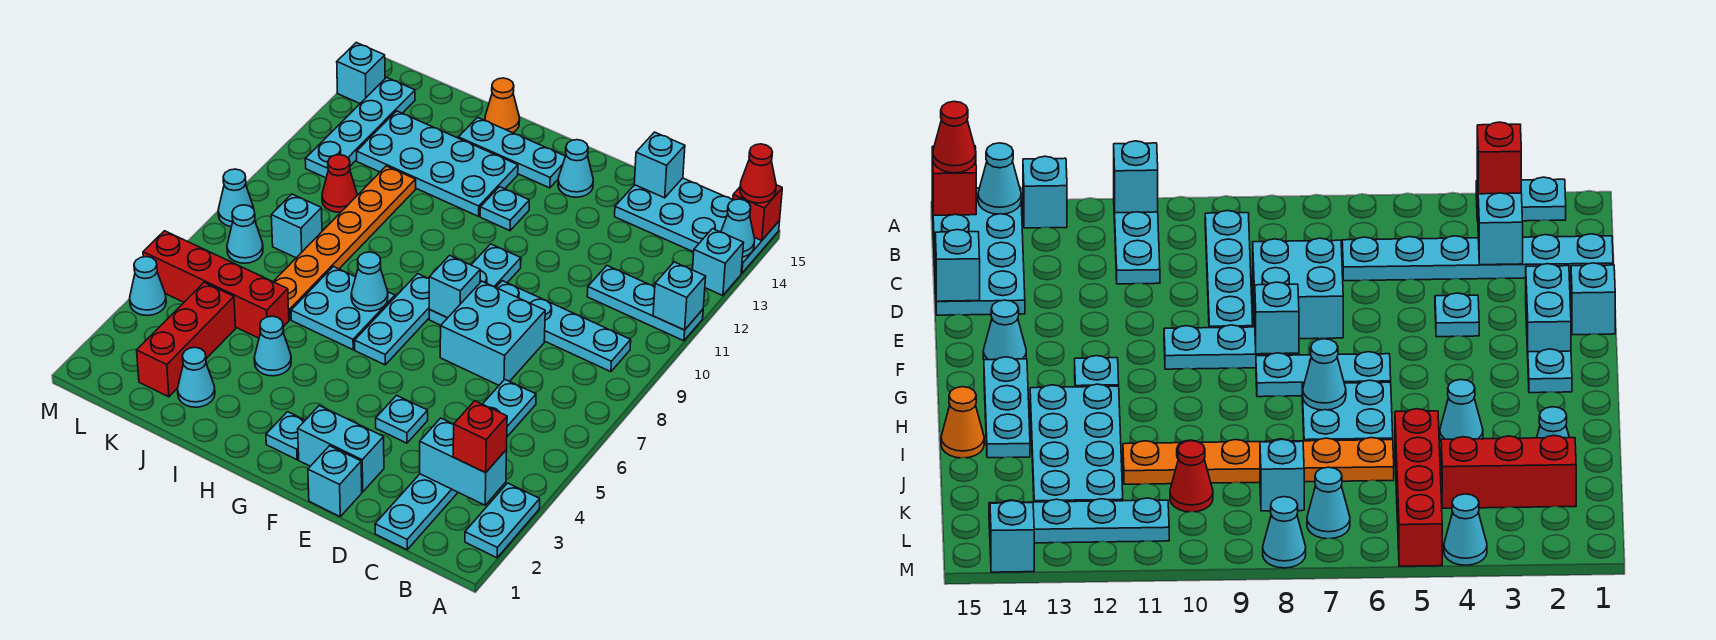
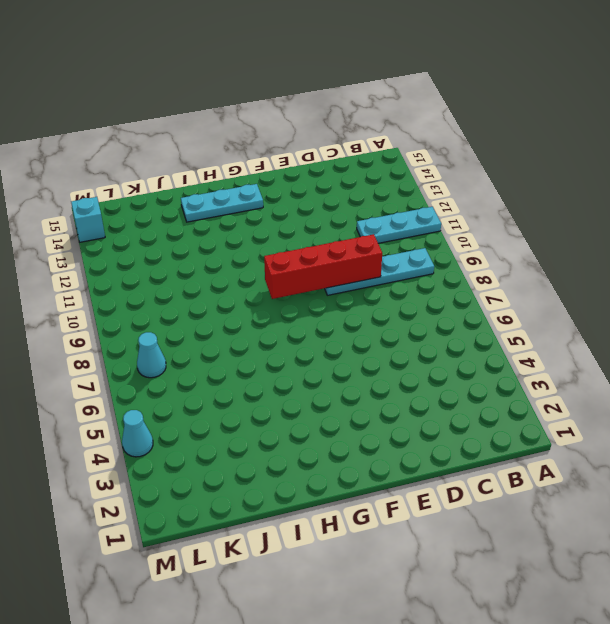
red 1x4 brick [264,234,382,299] -> red 1x4 brick moved to [143,231,289,338]
none -> cyan 1x2 plate [465,483,540,558]
none -> cyan 1x1 brick [693,229,744,296]
none -> cyan 2x4 plate [615,178,780,273]
none -> cyan 1x6 plate [375,379,536,550]

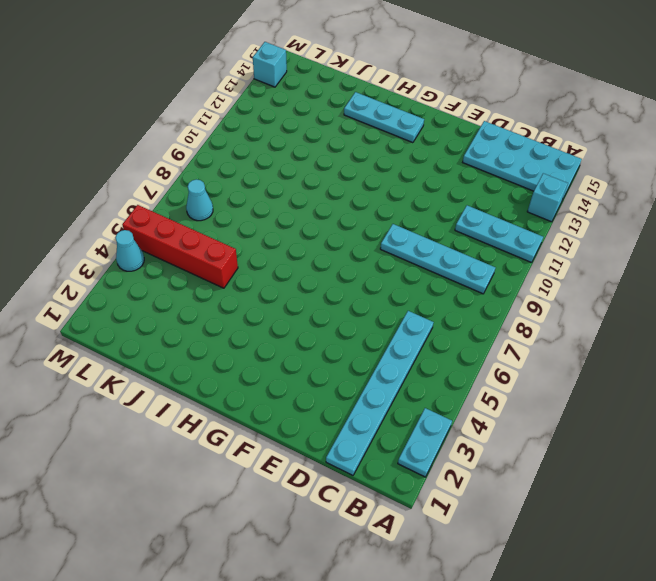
none -> cyan 2x2 brick [440,281,545,385]
none -> cyan 1x1 brick [308,446,362,516]
none -> cyan 1x2 brick [298,406,384,492]
none -> cyan 1x1 plate [376,395,428,443]

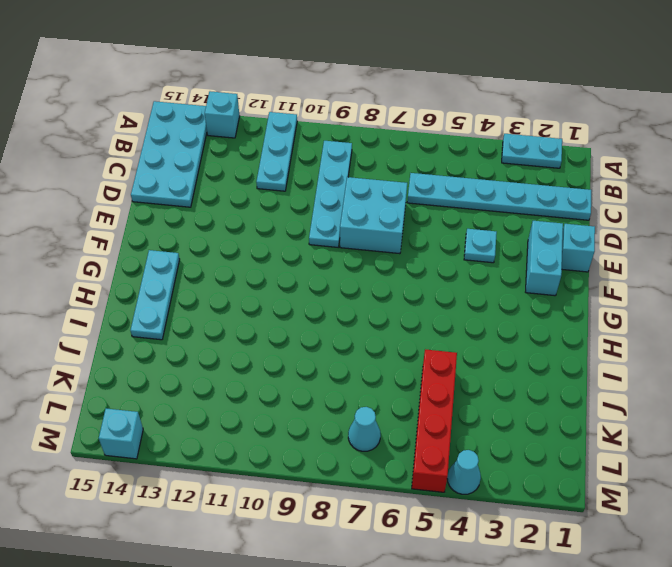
none -> cyan 1x3 plate [429,244,521,325]
none -> cyan 1x1 cone [558,140,593,197]
none -> cyan 1x1 plate [266,412,305,460]
none -> cyan 1x3 plate [355,274,430,365]

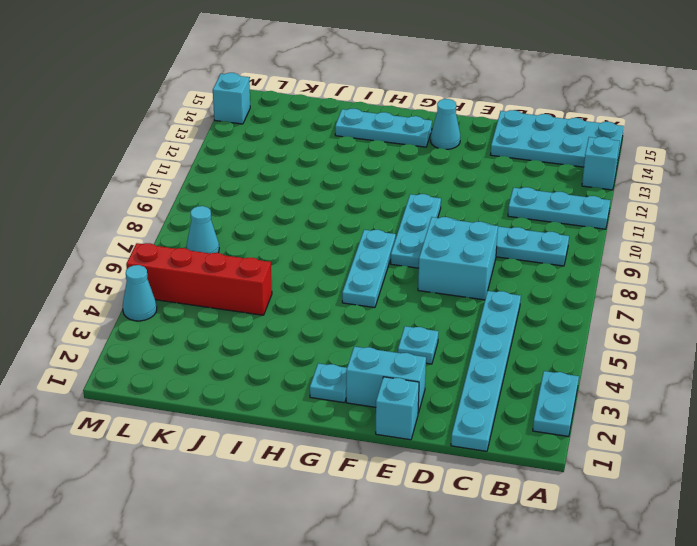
none -> cyan 1x1 plate [480,187,529,231]
none -> cyan 2x2 plate [291,267,395,350]
none -> cyan 2x4 plate [357,111,518,216]
none -> cyan 1x1 cone [254,316,291,376]

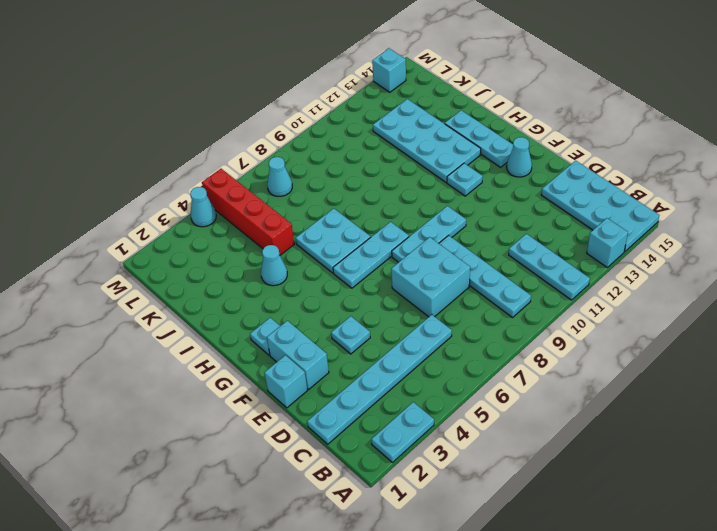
none -> orange 1x1 cone [485,78,520,133]
none -> cyan 1x1 cone [178,347,215,407]
none -> orange 1x6 plate [273,166,416,320]
none -> red 1x3 brick [137,282,236,397]

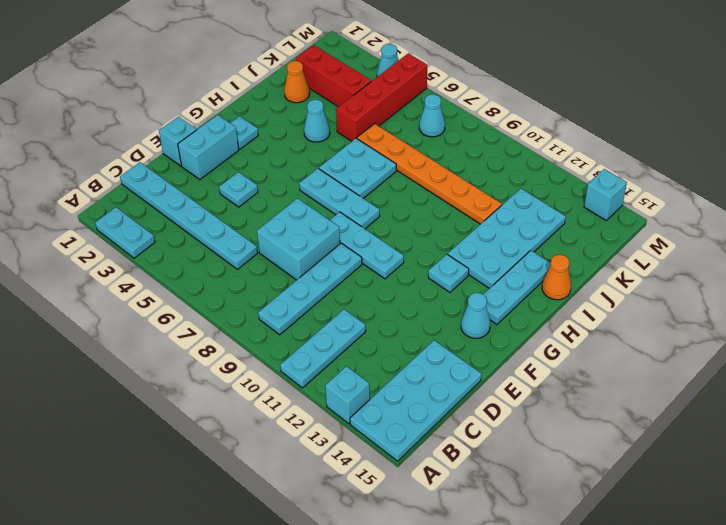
orange 1x1 cone [284,61,310,103] -> cyan 1x1 cone [178,347,215,407]
none -> cyan 1x1 brick [271,194,322,258]
none -> red 1x1 cone [322,155,357,212]
none -> cyan 1x4 plate [305,77,415,178]
none -> cyan 1x1 cone [218,169,254,227]

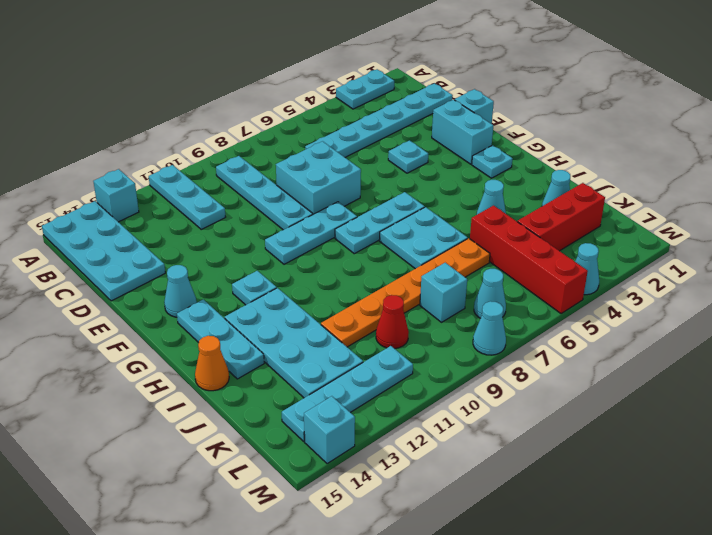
none -> cyan 1x1 brick [653,262,706,330]
none -> cyan 1x1 cone [721,199,755,257]
none -> red 1x1 brick [733,185,782,241]
none -> cyan 1x2 brick [420,418,507,505]

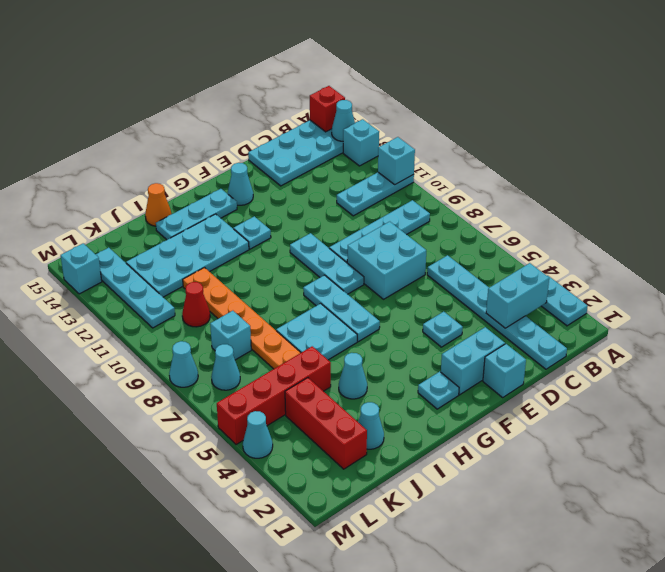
none -> cyan 1x1 brick [634,132,685,198]
none -> cyan 1x1 brick [429,255,480,318]
none -> cyan 1x1 cone [351,252,388,311]
none -> red 1x1 cone [740,144,776,203]

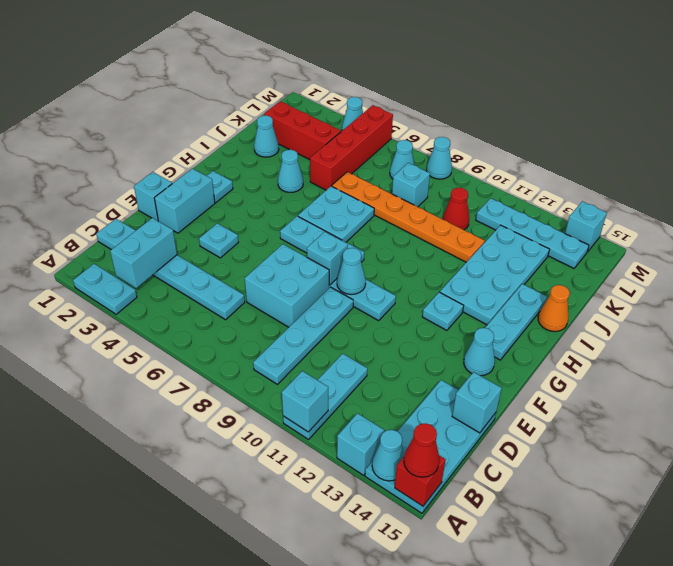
cyan 1x1 cone [337,248,366,294] -> cyan 1x1 cone moved to [351,252,388,311]
none -> red 1x1 brick [453,401,507,473]

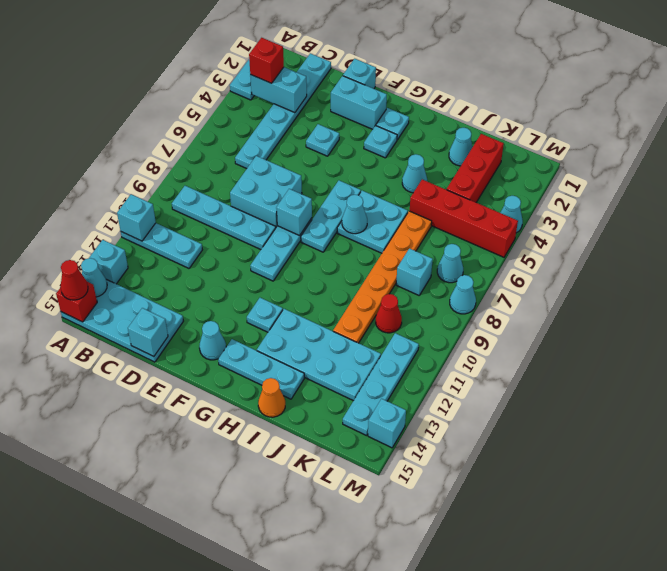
cyan 1x1 plate [364,126,397,158] -> none

